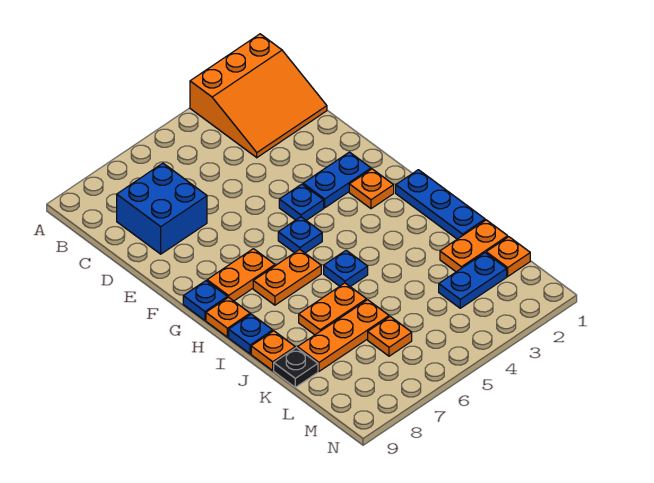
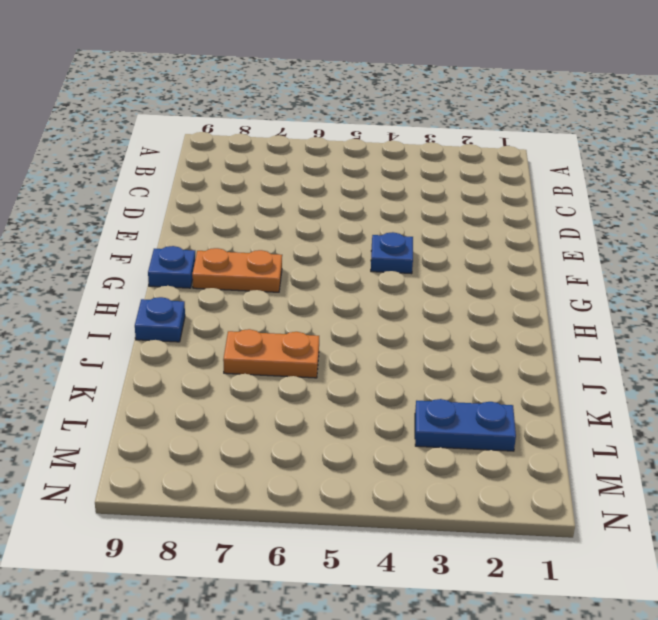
none -> orange 3x3 slope [190,34,327,158]
none -> blue 2x2 brick [117,163,207,254]
none -> blue 1x2 plate [303,152,371,208]

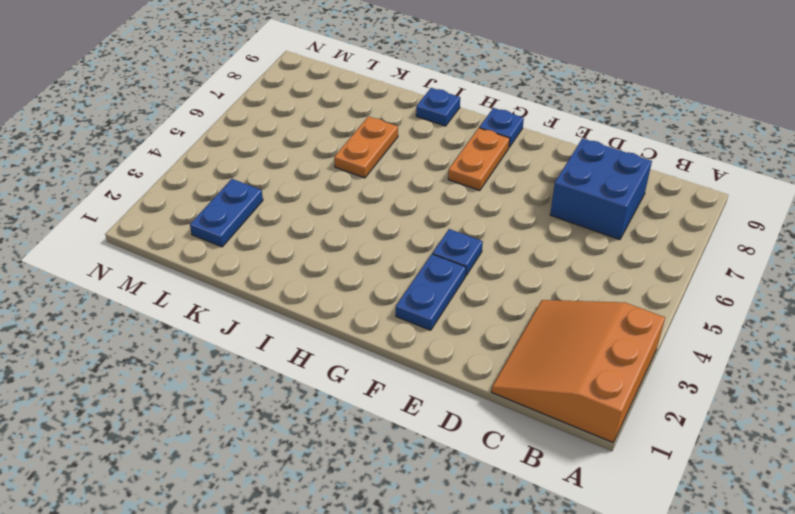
none -> orange 1x1 plate [349,169,394,209]
none -> blue 1x1 plate [278,217,322,253]
none -> blue 1x3 plate [396,170,485,239]

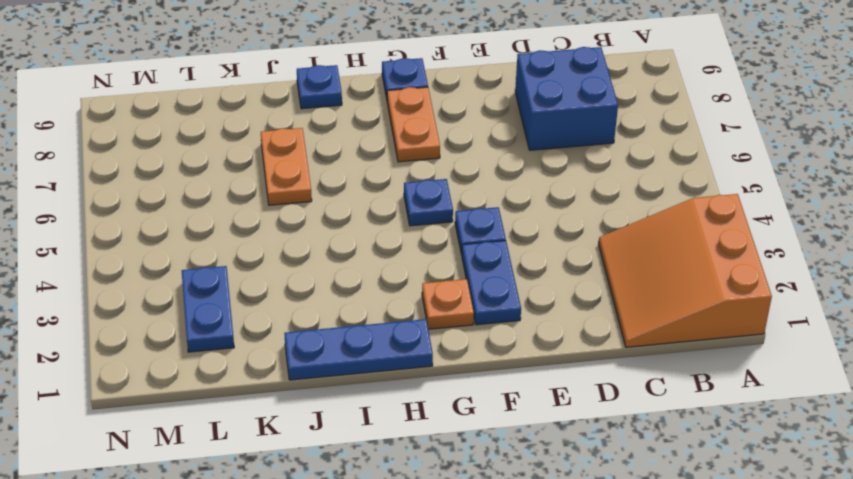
none -> orange 1x2 plate [253,250,321,305]
none -> orange 1x1 plate [206,297,250,337]
none -> blue 1x1 plate [324,250,368,287]

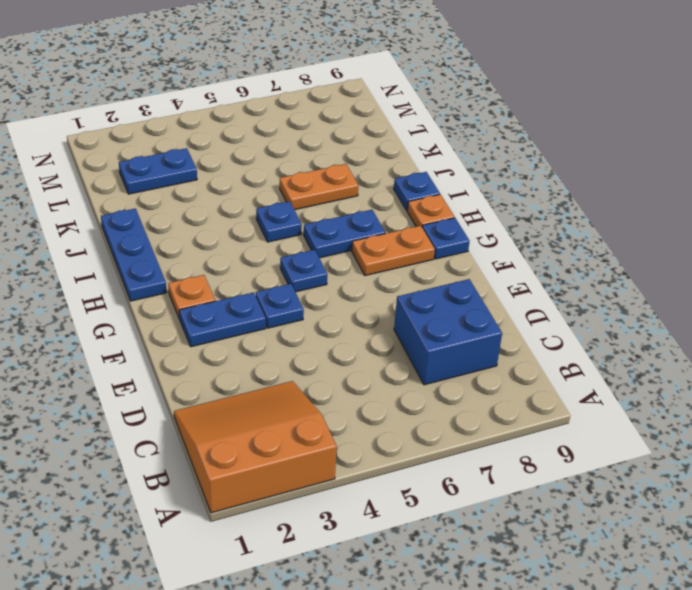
blue 1x2 plate [304,210,385,258] -> orange 1x2 plate [253,250,321,305]
none -> orange 1x1 plate [251,331,295,370]
none -> orange 1x2 plate [440,220,508,272]
none -> orange 1x3 plate [298,300,389,371]

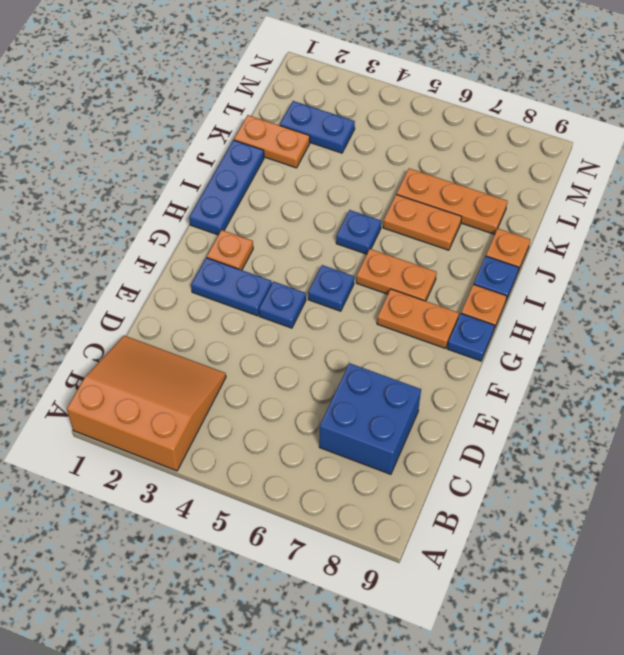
none -> black 1x1 plate [274,348,318,387]
none -> orange 1x1 plate [486,237,530,276]
none -> orange 1x1 plate [368,317,412,356]

